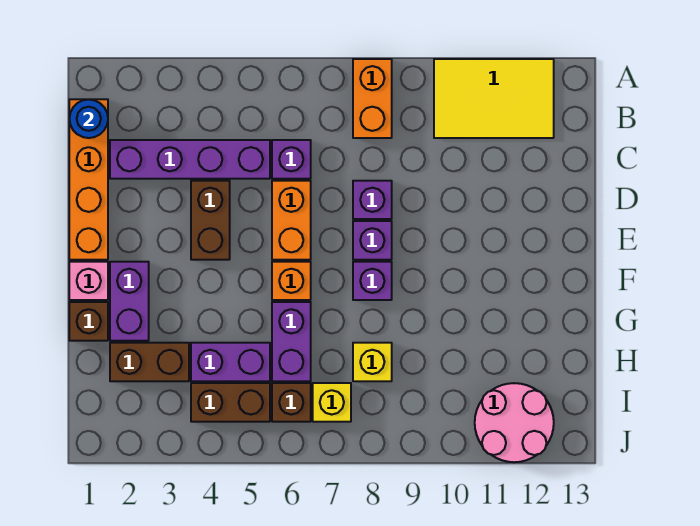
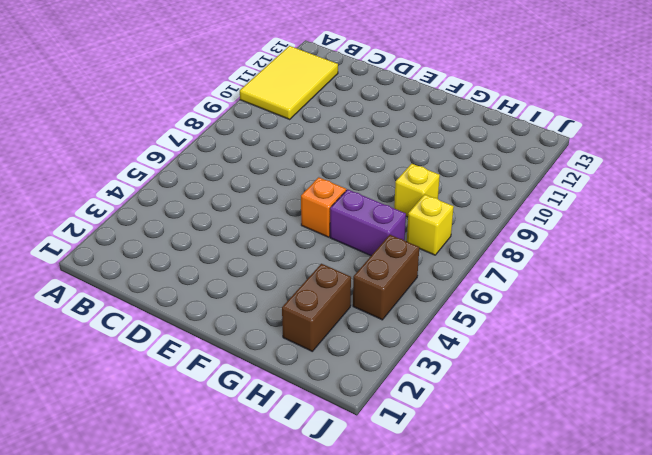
none -> orange 1x2 brick [353,59,392,138]
none -> orange 1x4 brick [69,99,108,260]
none -> purple 1x4 brick [110,140,270,179]

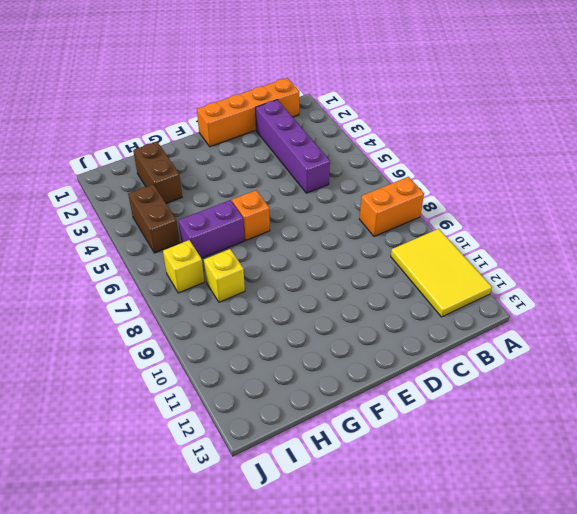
none -> purple 1x1 brick [272,140,311,179]
none -> brown 1x2 brick [191,181,230,260]
none -> orange 1x2 brick [272,181,311,260]

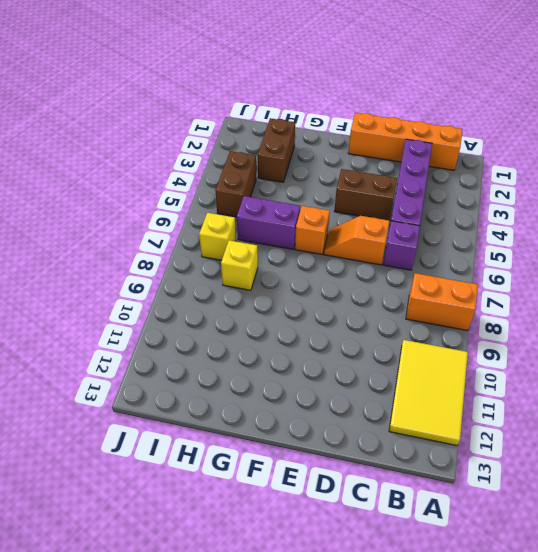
orange 1x2 slope [324,216,389,265] -> orange 1x2 brick [272,181,311,260]
none -> purple 1x1 brick [353,181,392,219]
none -> purple 1x1 brick [353,221,392,260]
none -> pink 1x1 brick [69,262,108,300]

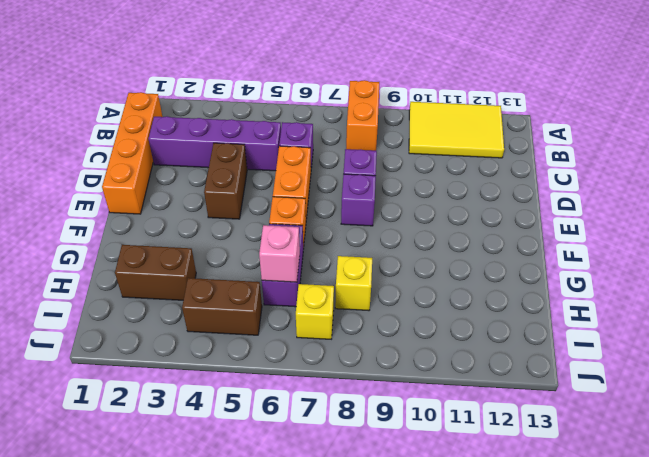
pink 1x1 brick [259,225,300,282] -> pink 1x1 brick moved to [69,262,108,300]
none -> purple 1x2 brick [110,262,149,341]
none -> purple 1x1 brick [353,262,392,300]
none -> brown 1x1 brick [69,302,108,341]

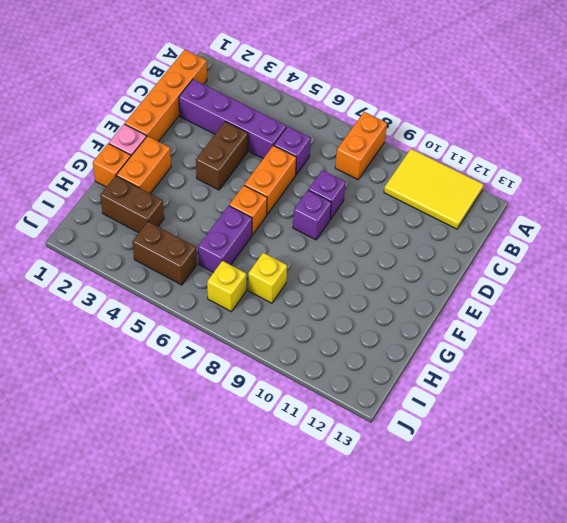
orange 1x2 brick [117,136,171,193] -> purple 1x2 brick [110,262,149,341]
orange 1x1 brick [93,144,131,187] -> brown 1x1 brick [69,302,108,341]
none -> purple 1x1 brick [353,262,392,300]
none -> purple 1x2 brick [191,343,270,381]
none -> brown 1x1 brick [272,383,311,422]

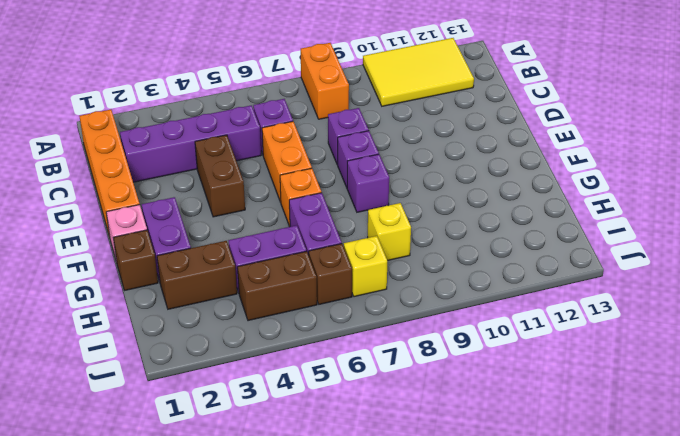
none -> pink 2x2 round brick [475,383,554,462]
none -> blue 1x1 round brick [69,100,108,138]

